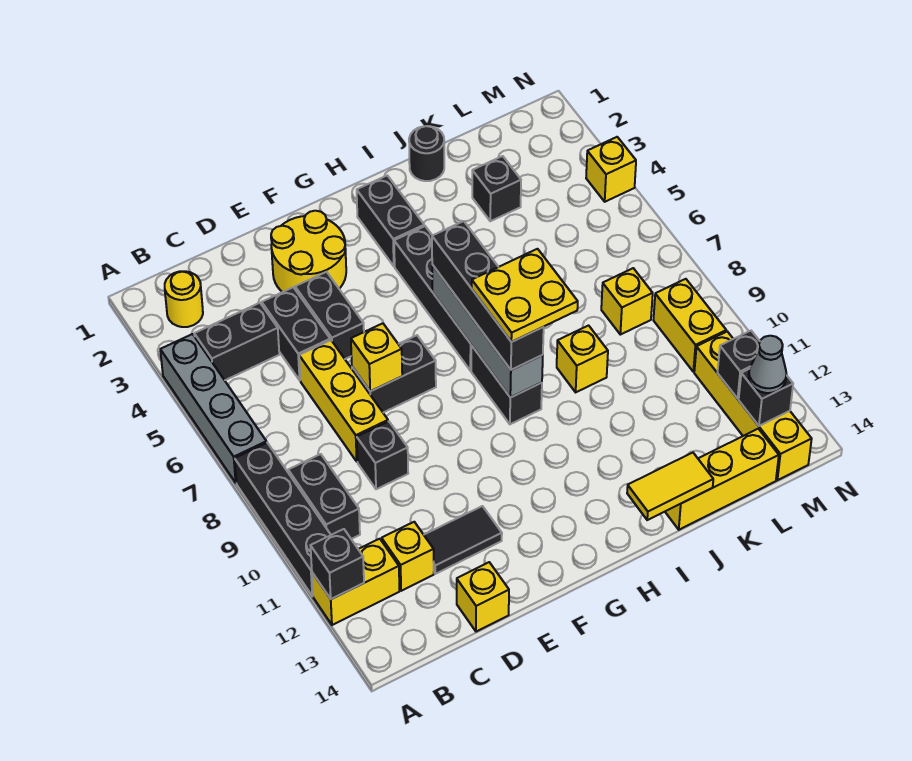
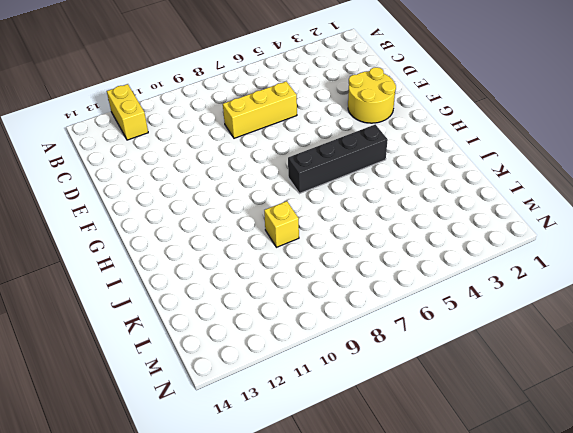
none -> grey 1x4 brick [160,334,267,483]
none -> black 1x4 brick [235,443,331,596]
none -> yellow 1x1 round brick [165,271,203,327]
none -> black 1x2 brick [194,303,279,380]

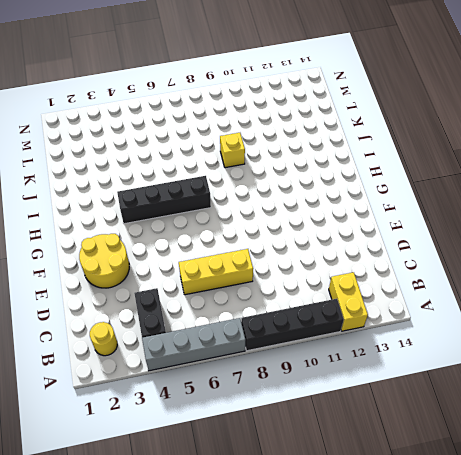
none -> black 1x2 brick [288,454,360,539]
none -> yellow 1x1 brick [382,522,434,591]
none -> black 1x2 brick [262,287,330,380]
none -> black 1x1 brick [357,421,408,489]

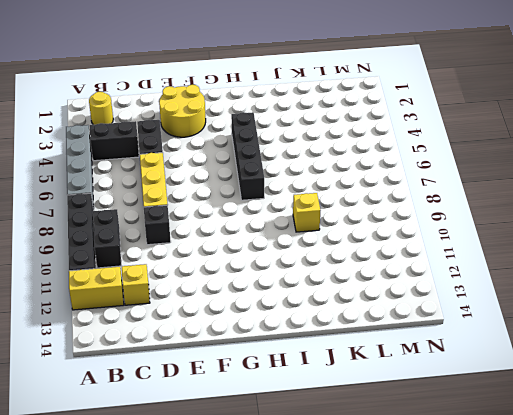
none -> black 1x2 tile [424,506,502,574]
none -> yellow 1x1 brick [457,562,509,632]
none -> black 1x2 brick [295,272,364,359]
none -> black 1x2 brick [352,335,436,413]

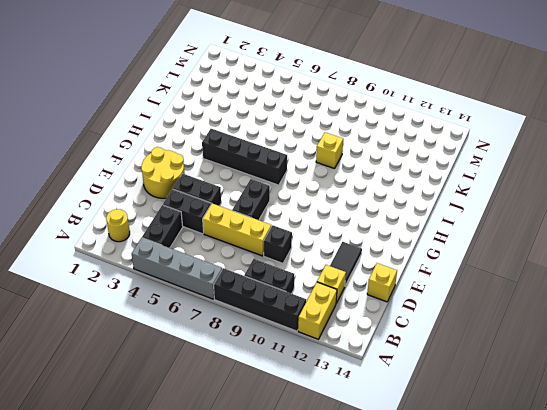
none -> black 1x2 brick [357,175,424,266]
none -> black 1x2 brick [471,346,542,424]
none -> black 1x1 round brick [409,126,444,181]
none -> yellow 1x3 brick [665,429,779,530]

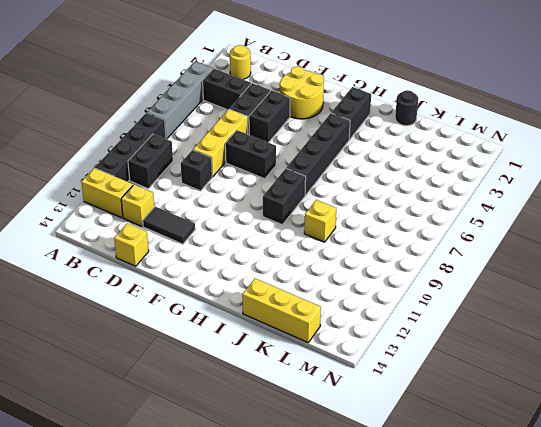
none -> black 1x1 brick [472,156,521,221]
none -> yellow 1x1 brick [601,268,653,335]
none -> yellow 1x2 brick [653,279,726,372]
none -> yellow 1x4 brick [694,332,812,480]

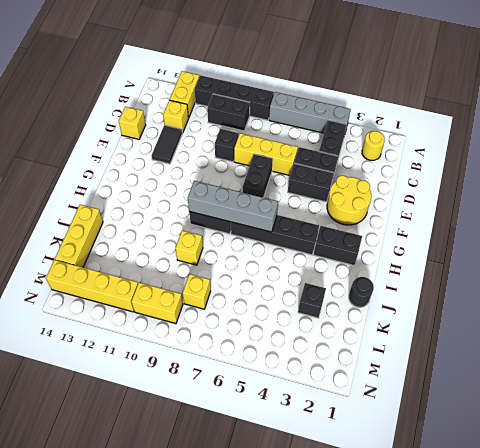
none -> yellow 1x1 brick [586,137,636,202]
none -> black 1x1 brick [310,529,364,599]
none -> yellow 1x1 brick [351,323,402,391]
none -> yellow 1x2 tile [627,453,713,520]

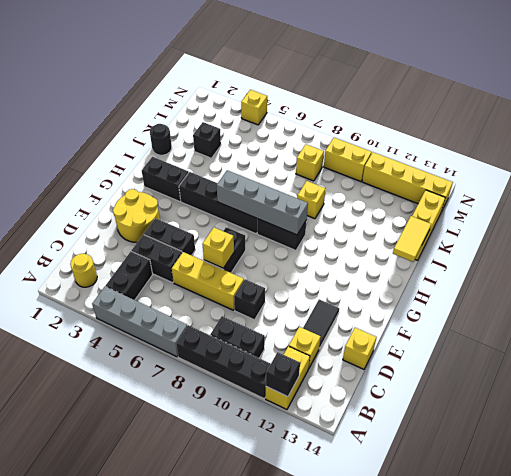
none -> black 1x1 brick [718,331,760,399]
none -> black 1x1 brick [739,369,793,426]
none -> black 1x4 brick [432,221,544,370]
none -> grey 1x1 cone [749,336,787,393]

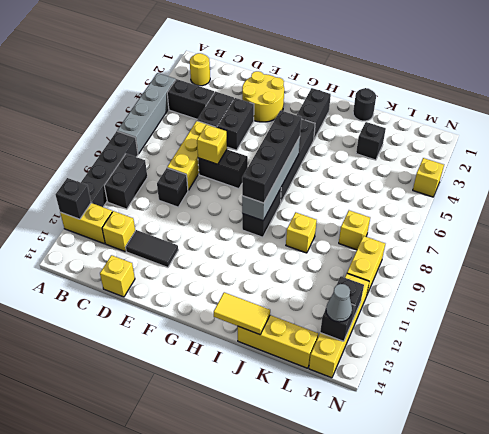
none -> yellow 2x2 plate [472,249,578,342]

